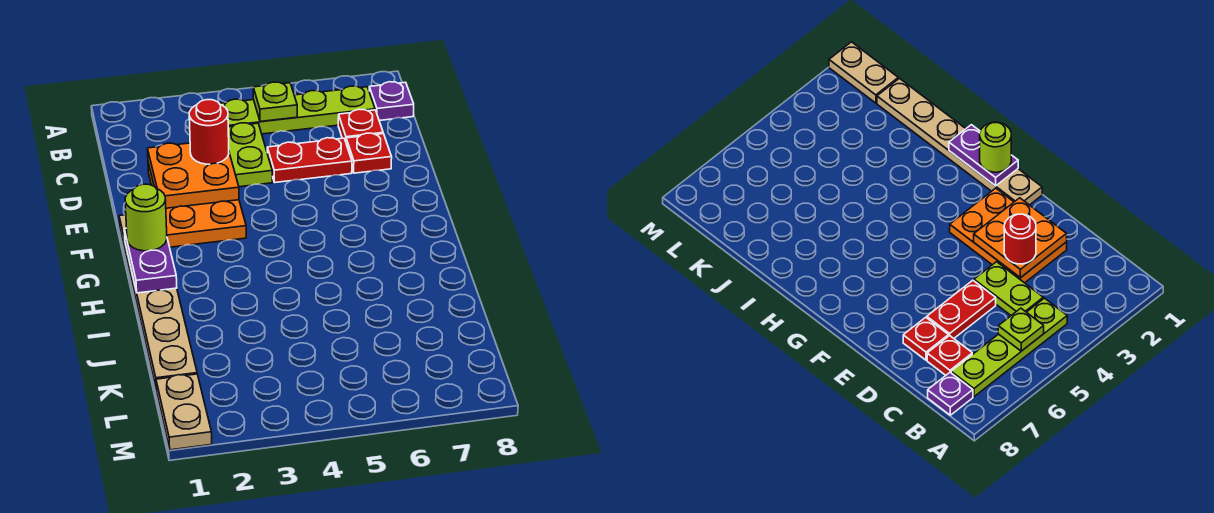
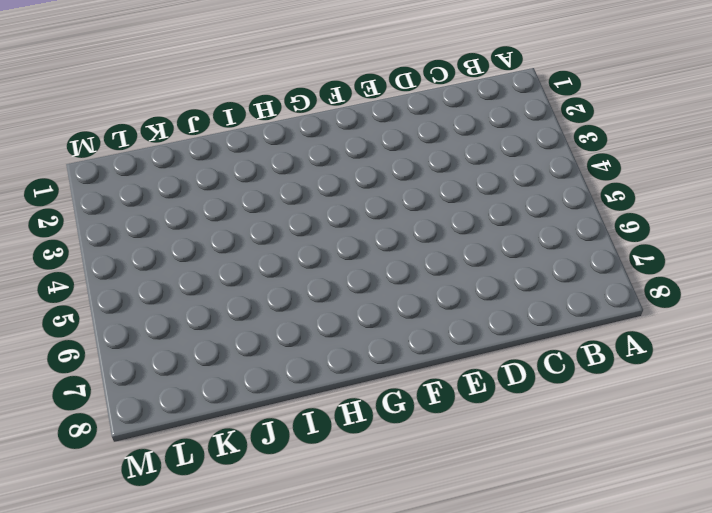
none -> lime 1x4 plate [219,86,375,134]
none -> purple 1x1 plate [369,82,414,121]
none -> lime 1x2 plate [228,123,272,187]

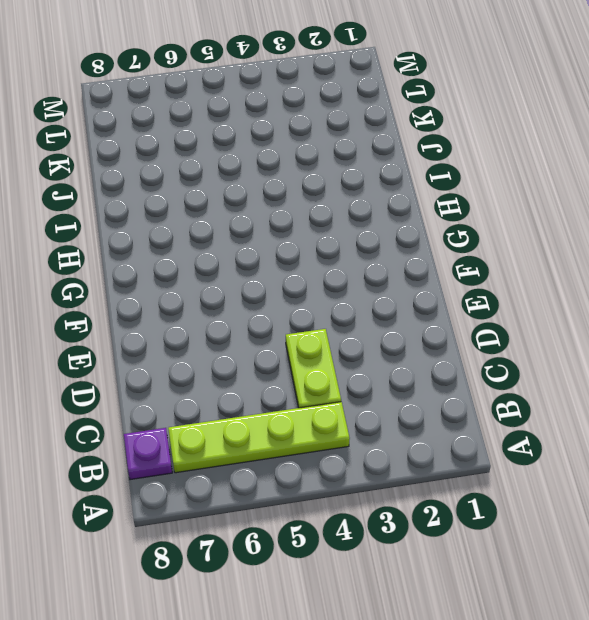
none -> red 1x1 plate [338,109,383,141]
none -> orange 2x3 plate [148,163,246,247]
none -> red 1x2 plate [267,138,352,182]

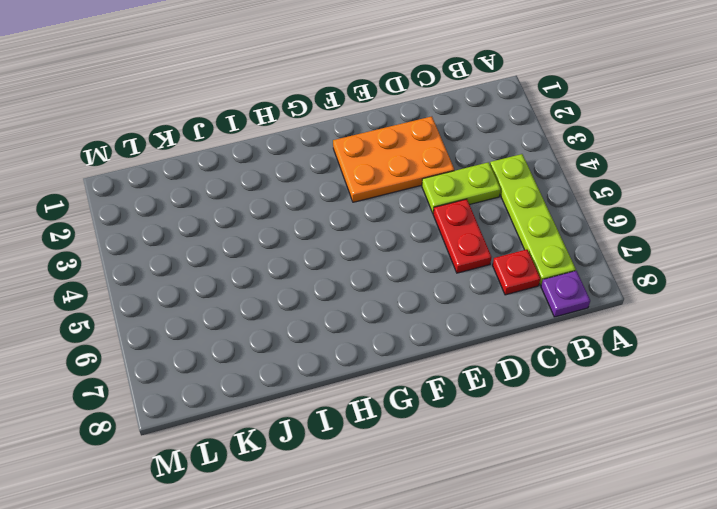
none -> red 1x1 plate [346,133,392,173]
none -> tan 1x6 plate [119,215,197,387]
none -> tan 1x2 plate [156,374,212,450]

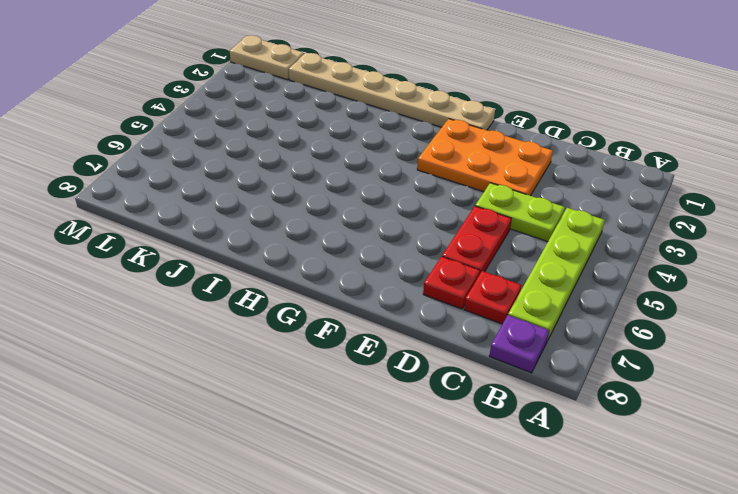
none -> lime 1x1 plate [253,82,297,122]
none -> orange 2x2 plate [147,143,239,208]
none -> purple 1x2 plate [124,228,177,293]

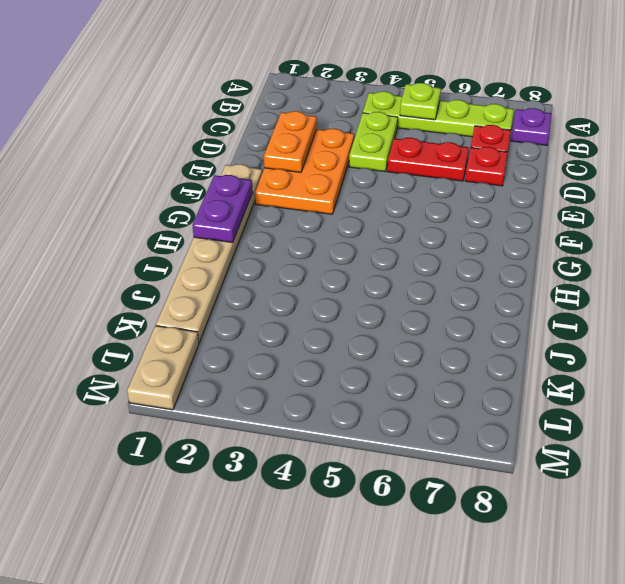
orange 1x2 plate [264,111,317,172] -> orange 2x2 plate [147,143,239,208]
none -> red 1x1 round brick [189,100,229,164]
none -> lime 1x1 round brick [125,184,167,251]

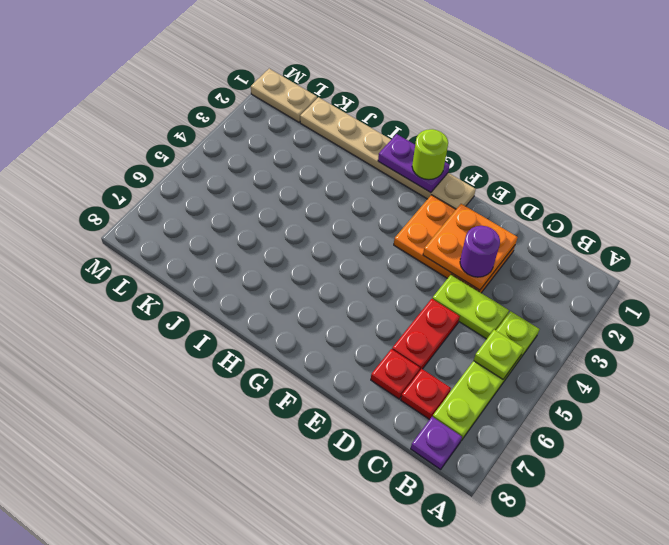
purple 1x1 round brick [460,226,500,277] -> red 1x1 round brick [189,100,229,164]

